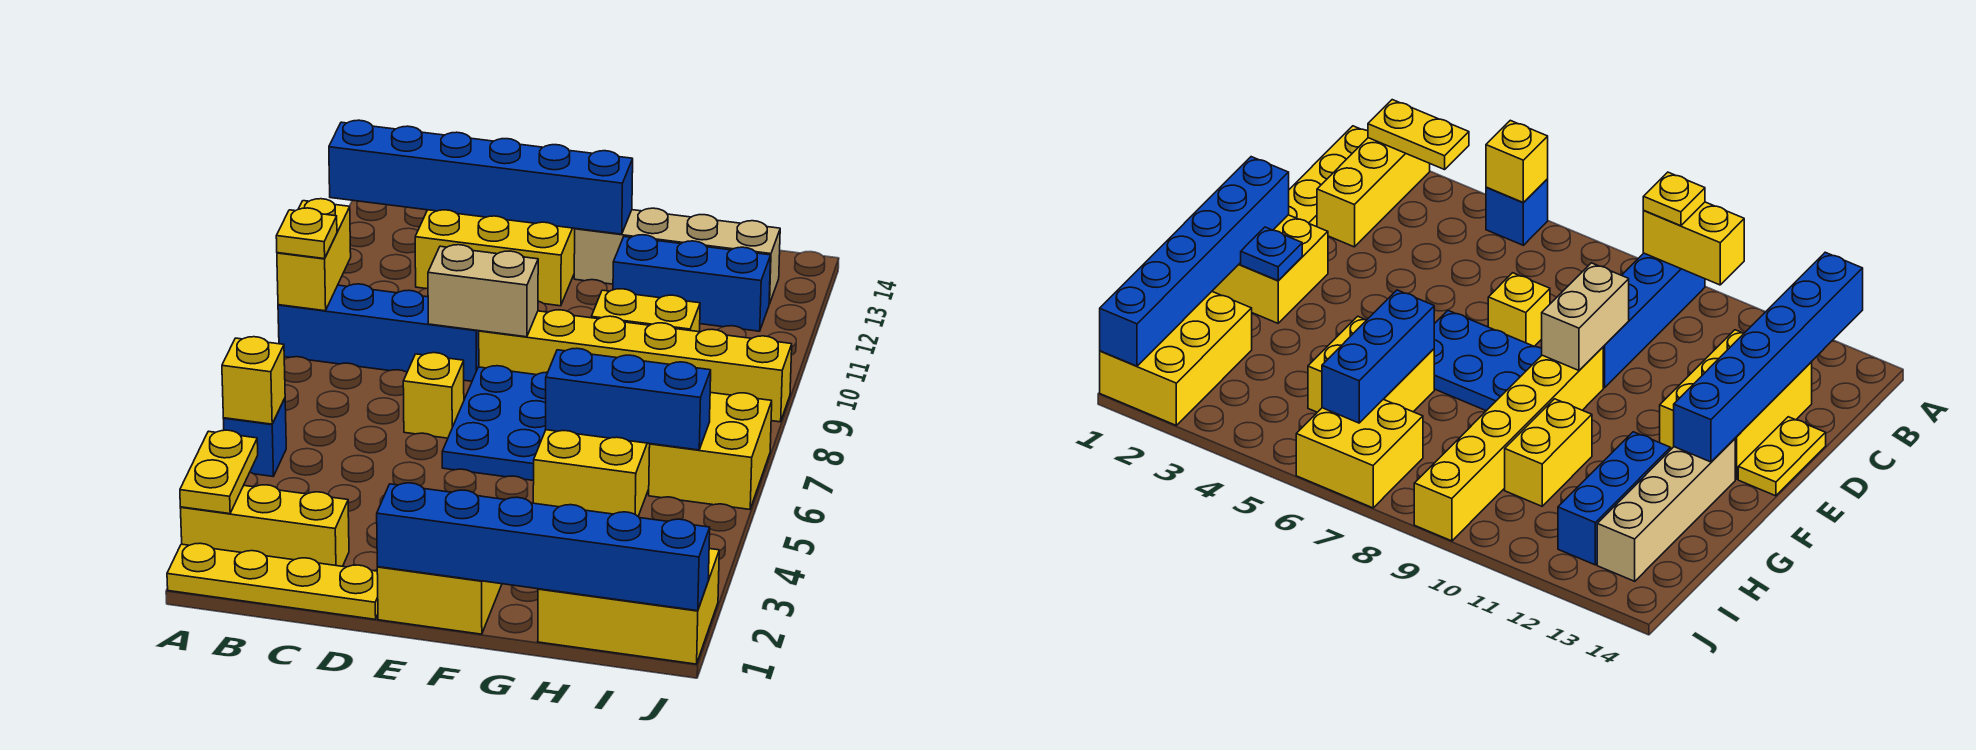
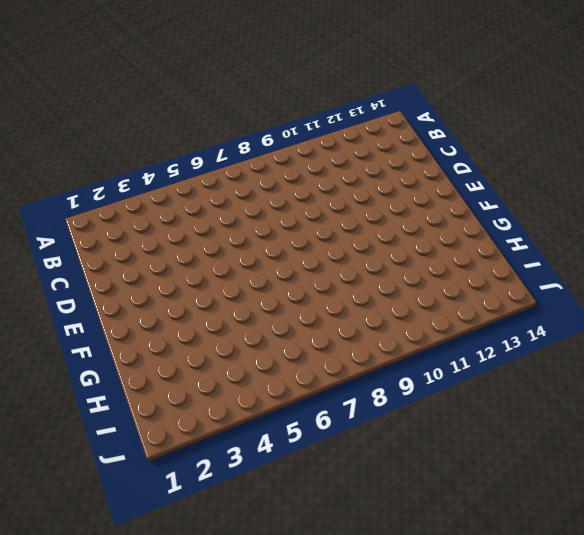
none -> yellow 1x4 plate [167,543,378,619]
none -> yellow 1x3 brick [180,485,349,566]
none -> blue 1x1 brick [223,398,286,476]

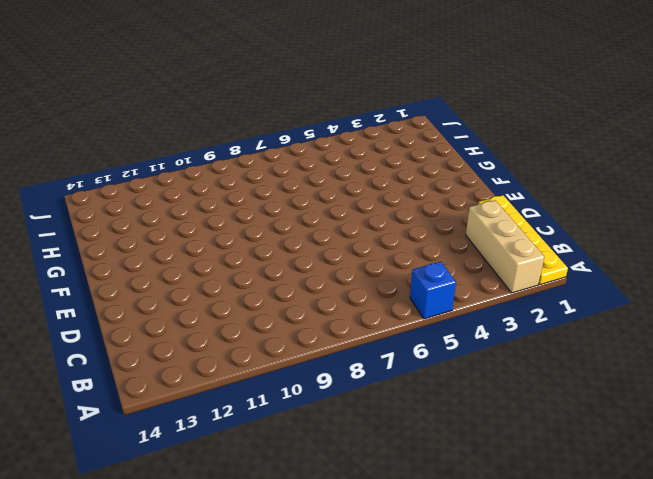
tan 1x3 brick [466,200,544,293] -> yellow 1x3 brick [180,485,349,566]
none -> blue 1x4 brick [278,284,479,381]
none -> yellow 2x3 brick [415,210,575,306]
none -> yellow 1x1 brick [403,353,464,438]

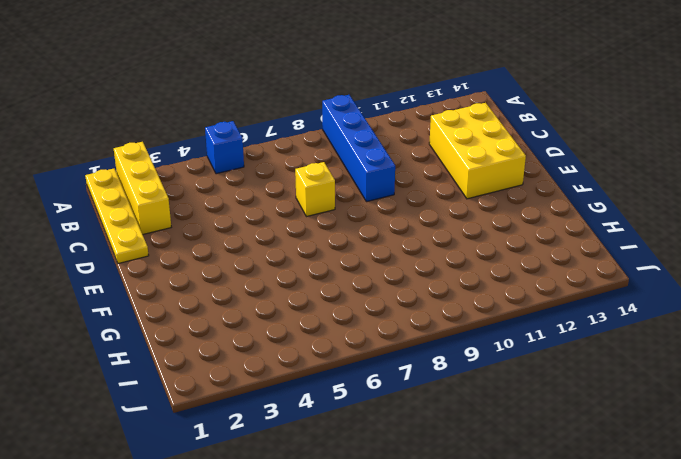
none -> yellow 1x2 plate [1738,417,1826,496]
none -> yellow 2x2 brick [377,567,502,634]
none -> blue 2x3 plate [442,366,548,481]

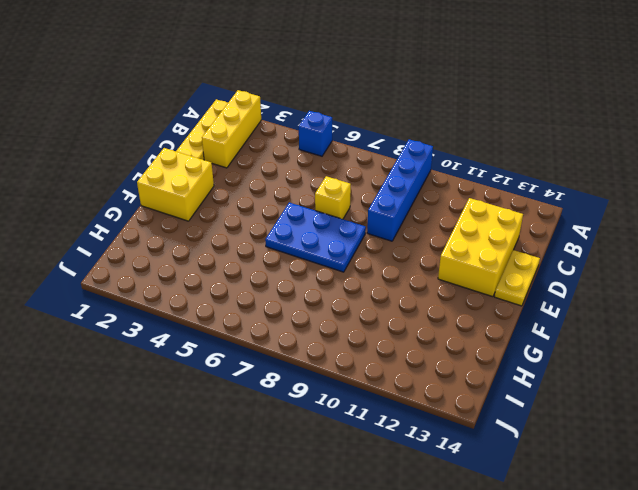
none -> yellow 1x6 brick [479,310,792,422]
none -> tan 1x4 brick [574,208,780,304]
none -> yellow 2x2 brick [533,430,650,516]

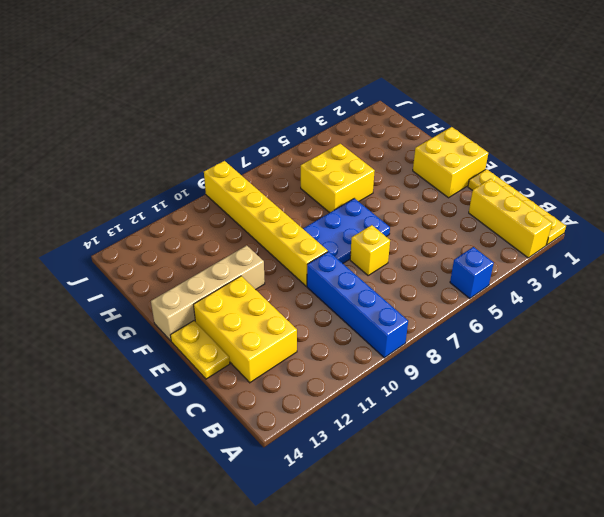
tan 1x4 brick [151,245,265,341] -> tan 1x4 brick turned to [574,208,780,304]
none -> yellow 1x2 brick [591,289,700,332]
none -> blue 1x3 brick [613,235,771,331]
none -> yellow 2x3 brick [538,549,719,664]

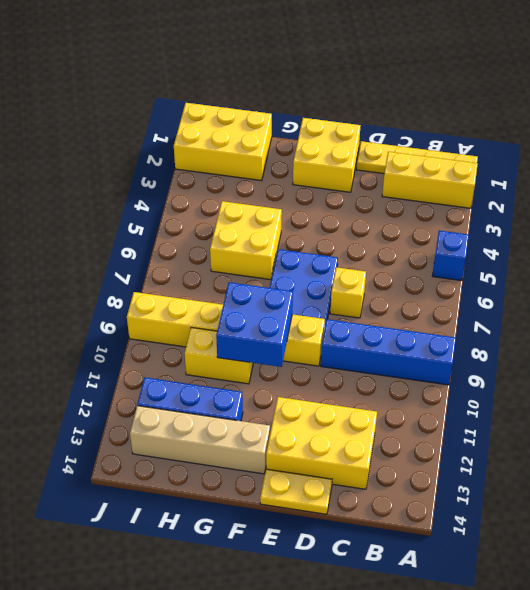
blue 2x2 brick [216,282,293,367] -> none
none -> yellow 2x2 brick [649,393,772,509]
none -> yellow 1x2 plate [180,430,258,514]
none -> yellow 1x1 brick [222,337,285,424]

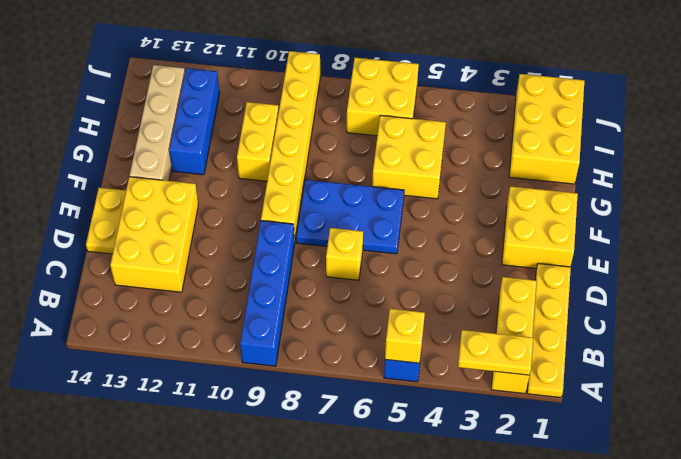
none -> yellow 1x2 brick [277,199,351,311]
none -> blue 1x6 brick [329,120,633,234]
none -> tan 1x2 brick [428,245,538,337]

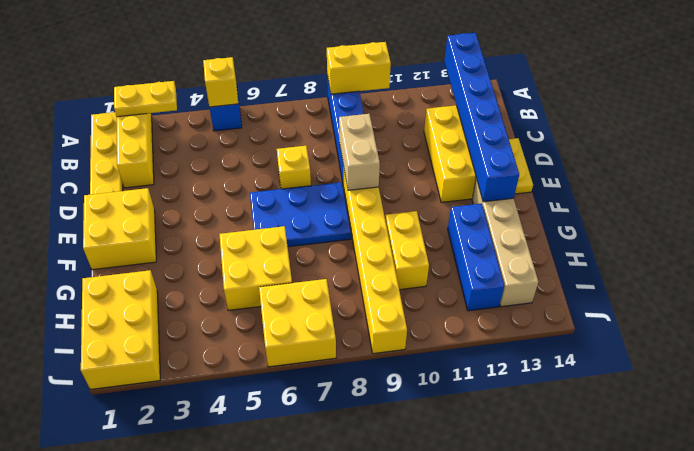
none -> blue 1x6 brick [377,483,710,611]
none -> blue 1x1 plate [1241,227,1302,281]
none -> blue 1x3 brick [545,348,711,450]

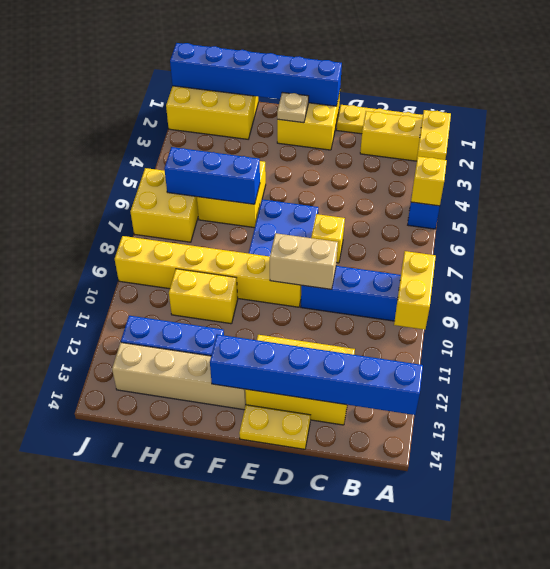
tan 1x1 plate [277,92,309,123] -> blue 1x1 plate [1241,227,1302,281]
none -> yellow 1x1 plate [276,208,337,259]

